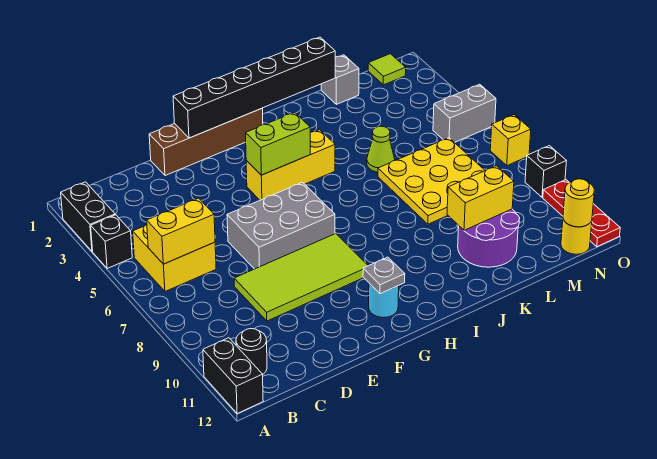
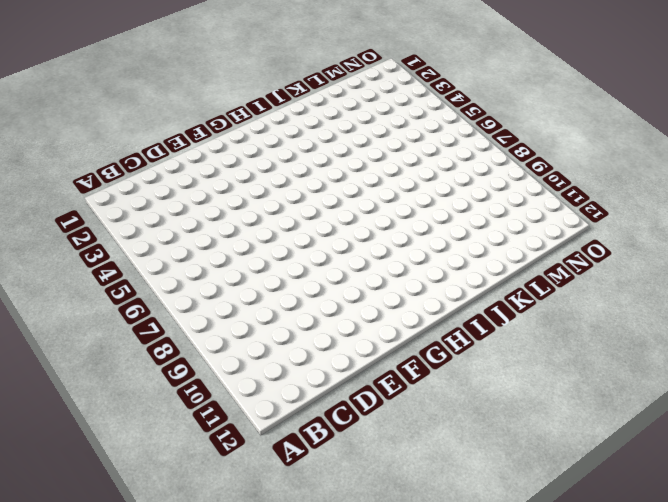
none -> black 1x2 brick [61,182,115,251]
none -> black 1x1 brick [91,215,132,268]
none -> black 1x2 brick [203,338,263,414]

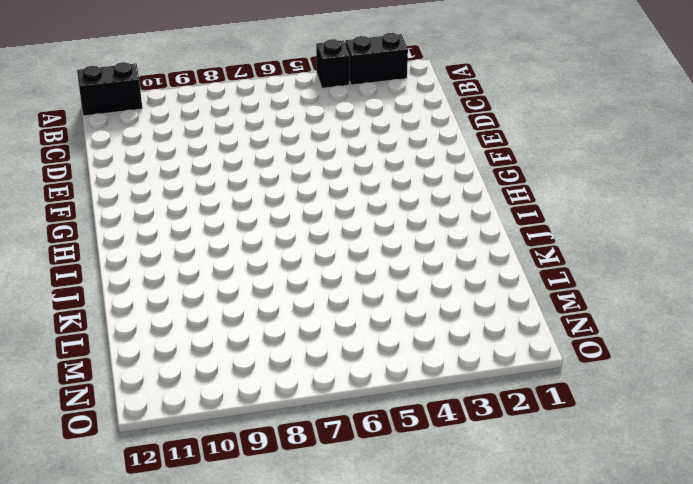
none -> yellow 2x2 brick [133,225,216,291]
none -> black 1x1 round brick [236,329,267,374]
none -> lime 2x4 tile [234,234,368,321]

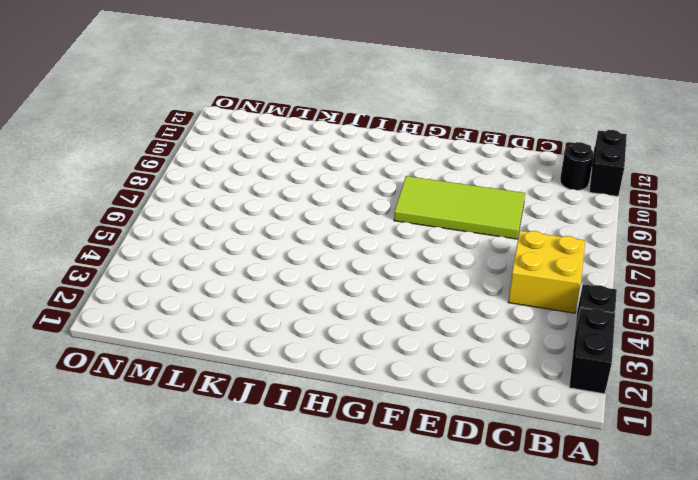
none -> brown 1x4 brick [149,108,263,176]
none -> grey 2x3 brick [227,182,335,269]
none -> yellow 1x3 brick [246,130,335,200]

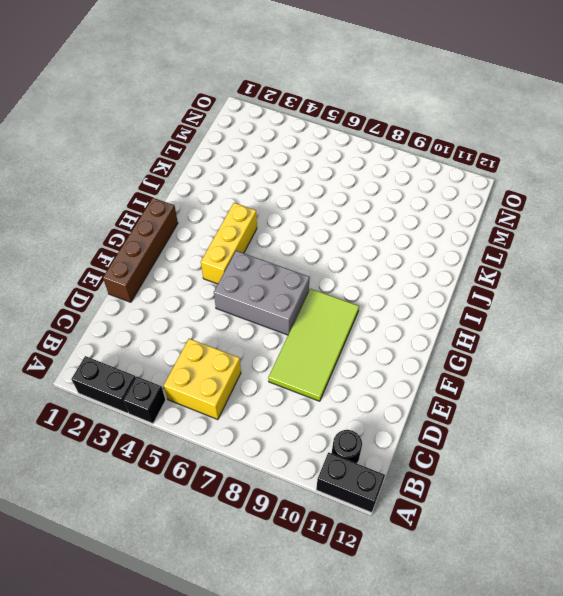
grey 2x3 brick [214,251,310,335] -> grey 2x3 brick turned to [227,182,335,269]
none -> cyan 1x1 round brick [369,283,399,318]
none -> lime 1x1 cone [367,126,395,172]
none -> yellow 3x3 plate [378,138,485,224]

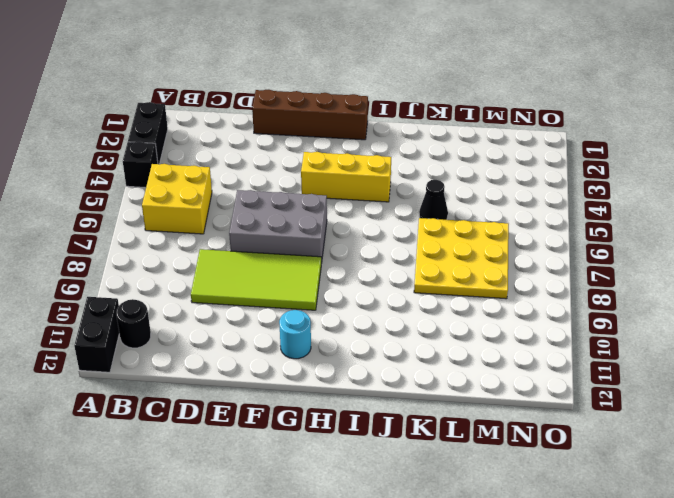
black 1x1 cone [419,180,448,220] -> lime 1x1 cone [367,126,395,172]
none -> purple 2x2 round brick [458,209,520,267]
none -> grey 1x1 brick [321,55,359,104]
none -> lime 1x1 tile [368,54,406,85]

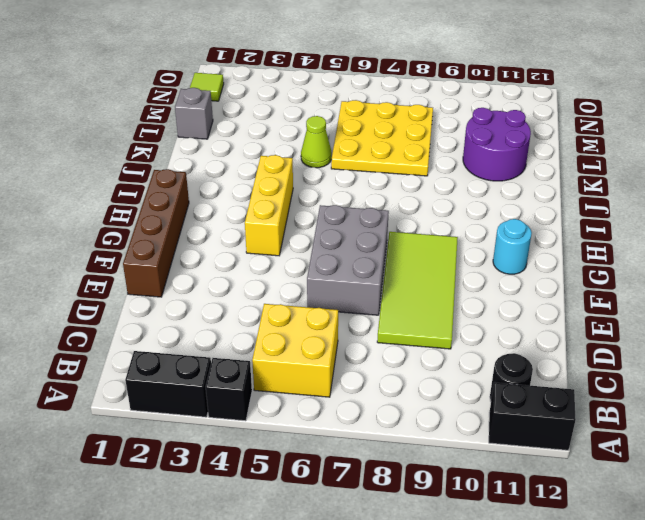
none -> grey 1x2 brick [433,84,496,143]
none -> yellow 1x1 round brick [561,219,592,254]
none -> yellow 1x1 brick [490,115,531,165]

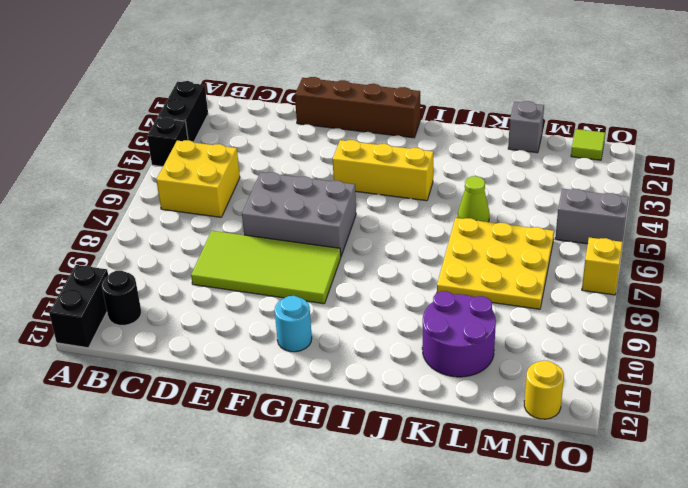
none -> black 1x1 brick [525,146,567,197]
none -> red 1x3 plate [543,180,620,247]
none -> yellow 1x2 brick [147,198,215,264]

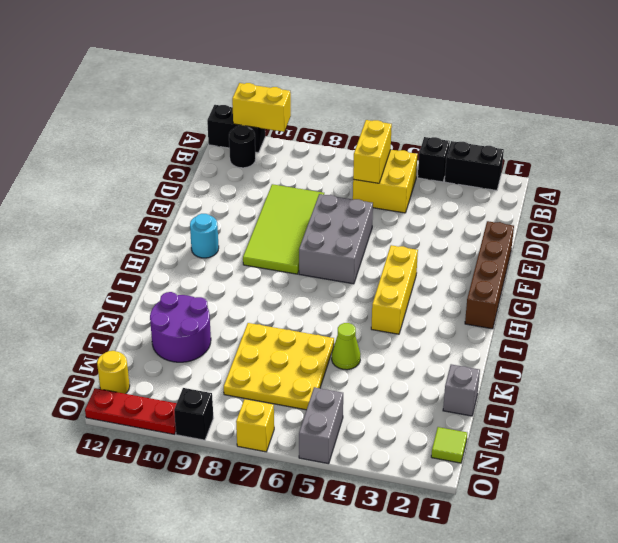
yellow 1x2 brick [232,83,291,132] -> yellow 1x2 brick turned to [447,166,514,230]
none -> black 1x6 brick [173,37,335,138]
none -> lime 1x2 brick [246,112,310,175]
none -> grey 1x1 plate [363,257,405,294]

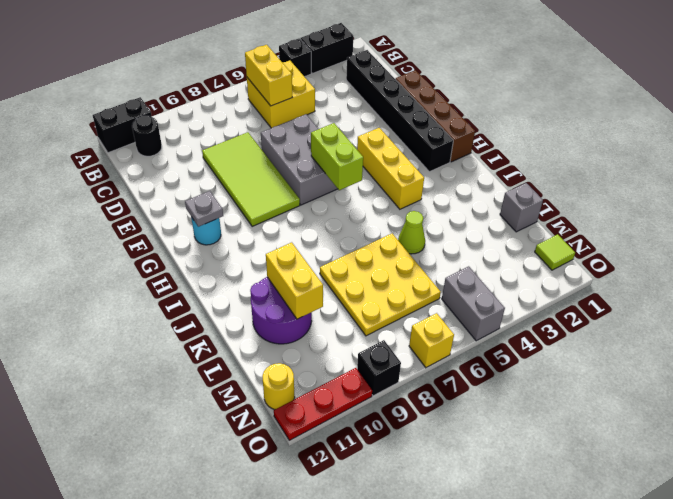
black 1x6 brick [346,50,453,172] -> black 1x6 brick moved to [173,37,335,138]
lime 1x2 brick [311,123,363,190] -> lime 1x2 brick moved to [246,112,310,175]
none -> yellow 1x1 round brick [563,179,594,227]

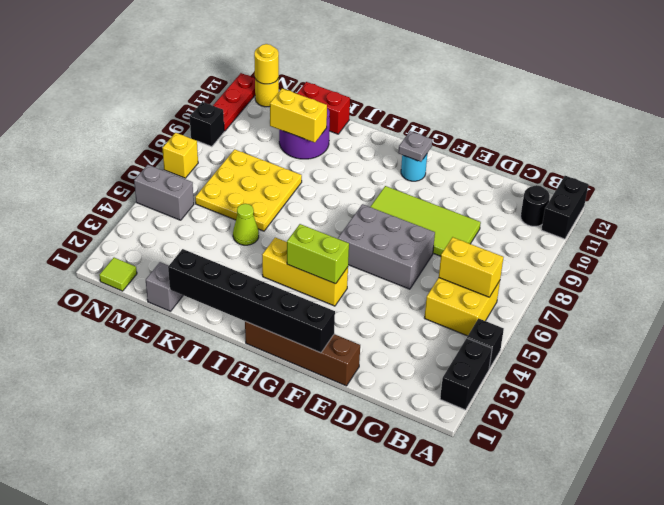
red 1x2 brick [297,82,350,134] -> none

